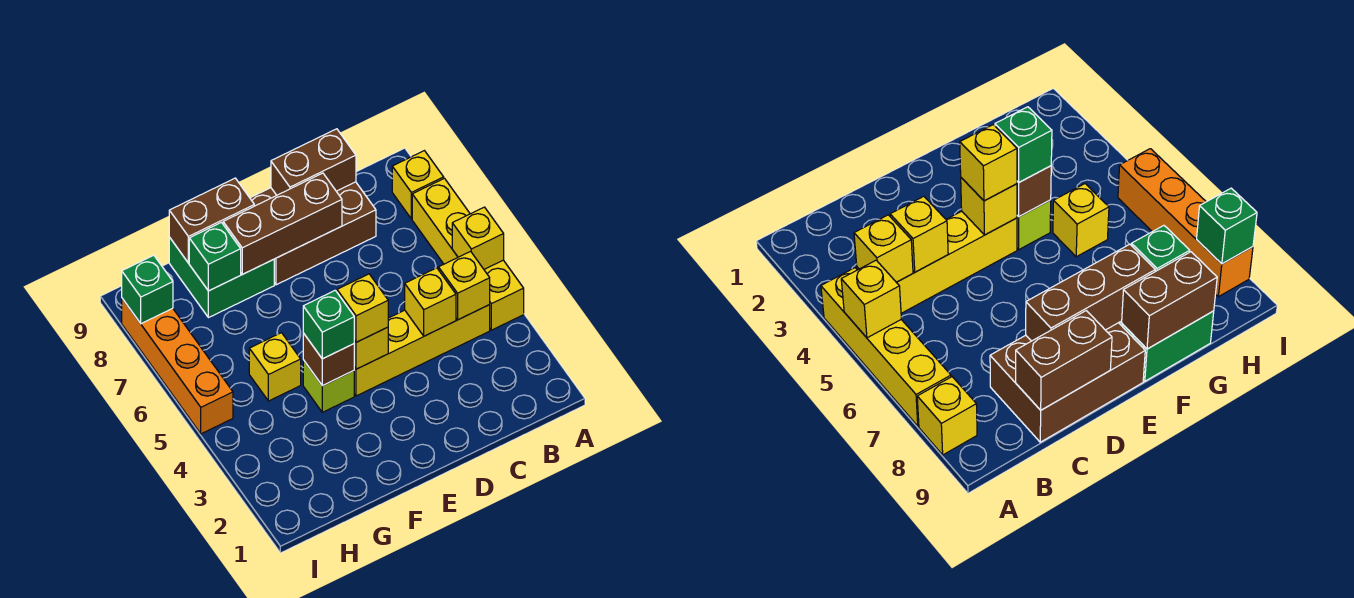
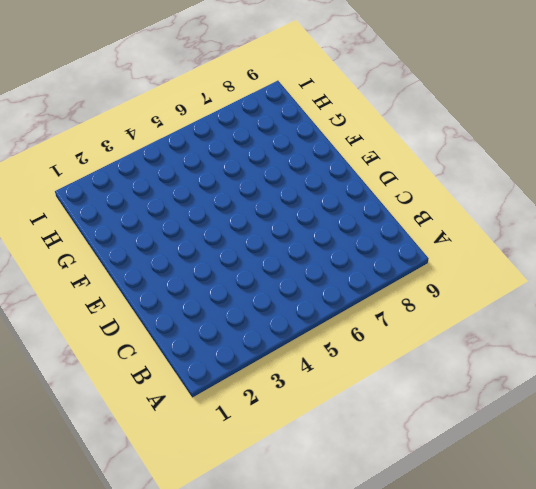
none -> yellow 1x4 brick [412,178,524,330]
none -> yellow 1x1 brick [392,151,444,219]
none -> yellow 1x4 brick [354,305,490,396]

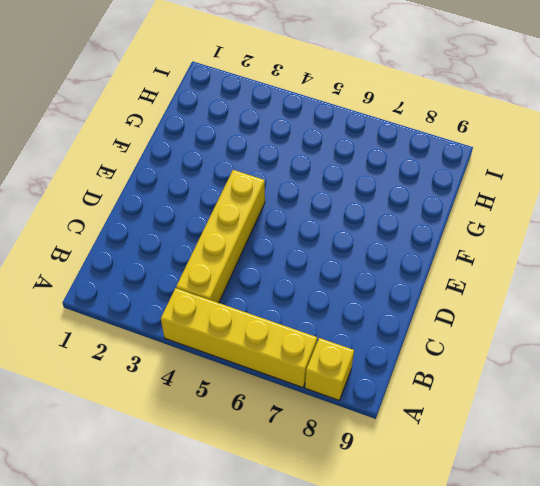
none -> brown 2x3 brick [250,182,376,285]
none -> lime 1x1 brick [303,360,354,412]
none -> green 2x2 brick [169,237,274,318]

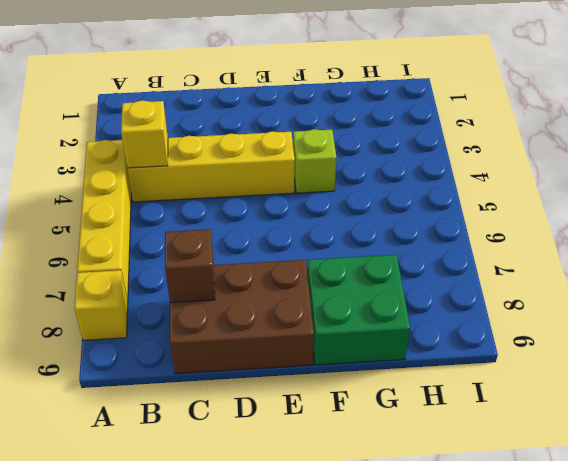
brown 1x1 brick [165,229,215,303] -> brown 1x1 brick moved to [303,333,354,386]
none -> yellow 1x1 brick [249,333,301,401]
none -> orange 1x4 brick [122,299,233,434]
none -> yellow 1x1 brick [452,207,504,269]

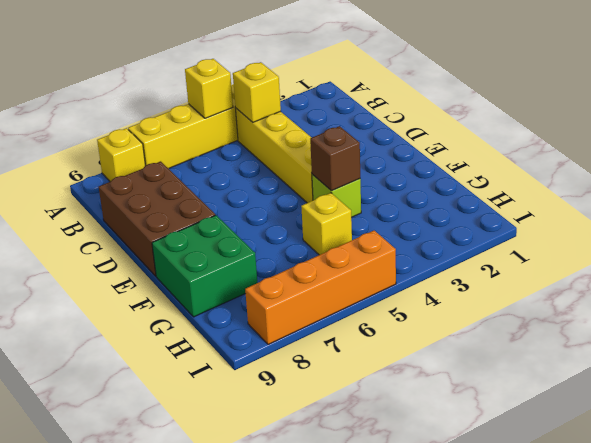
none -> yellow 1x1 brick [405,268,456,336]
none -> brown 1x2 brick [271,129,356,195]
none -> brown 1x3 brick [223,173,342,274]

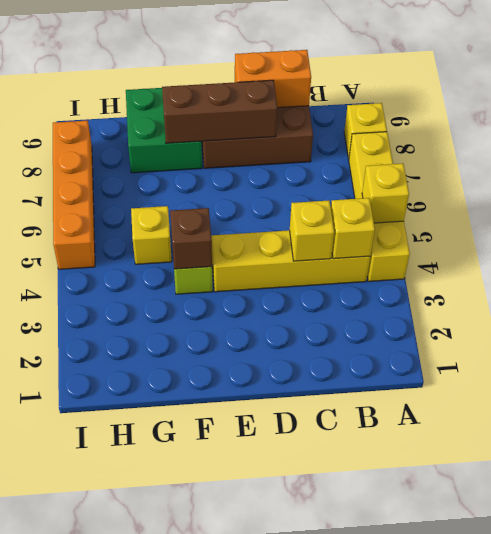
orange 1x2 brick [235,50,311,108] -> brown 1x2 brick [271,129,356,195]
none -> yellow 1x1 brick [354,327,388,369]
none -> brown 1x2 brick [169,178,254,263]
none -> green 1x1 brick [189,222,241,291]

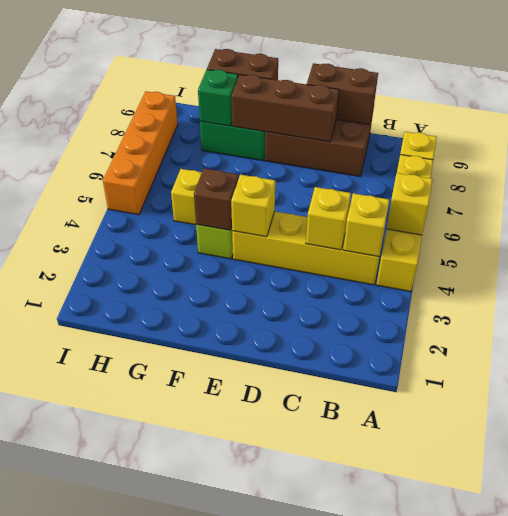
none -> green 1x1 brick [122,255,173,324]
none -> yellow 1x1 brick [337,274,388,342]
none -> green 1x1 brick [303,290,354,359]

